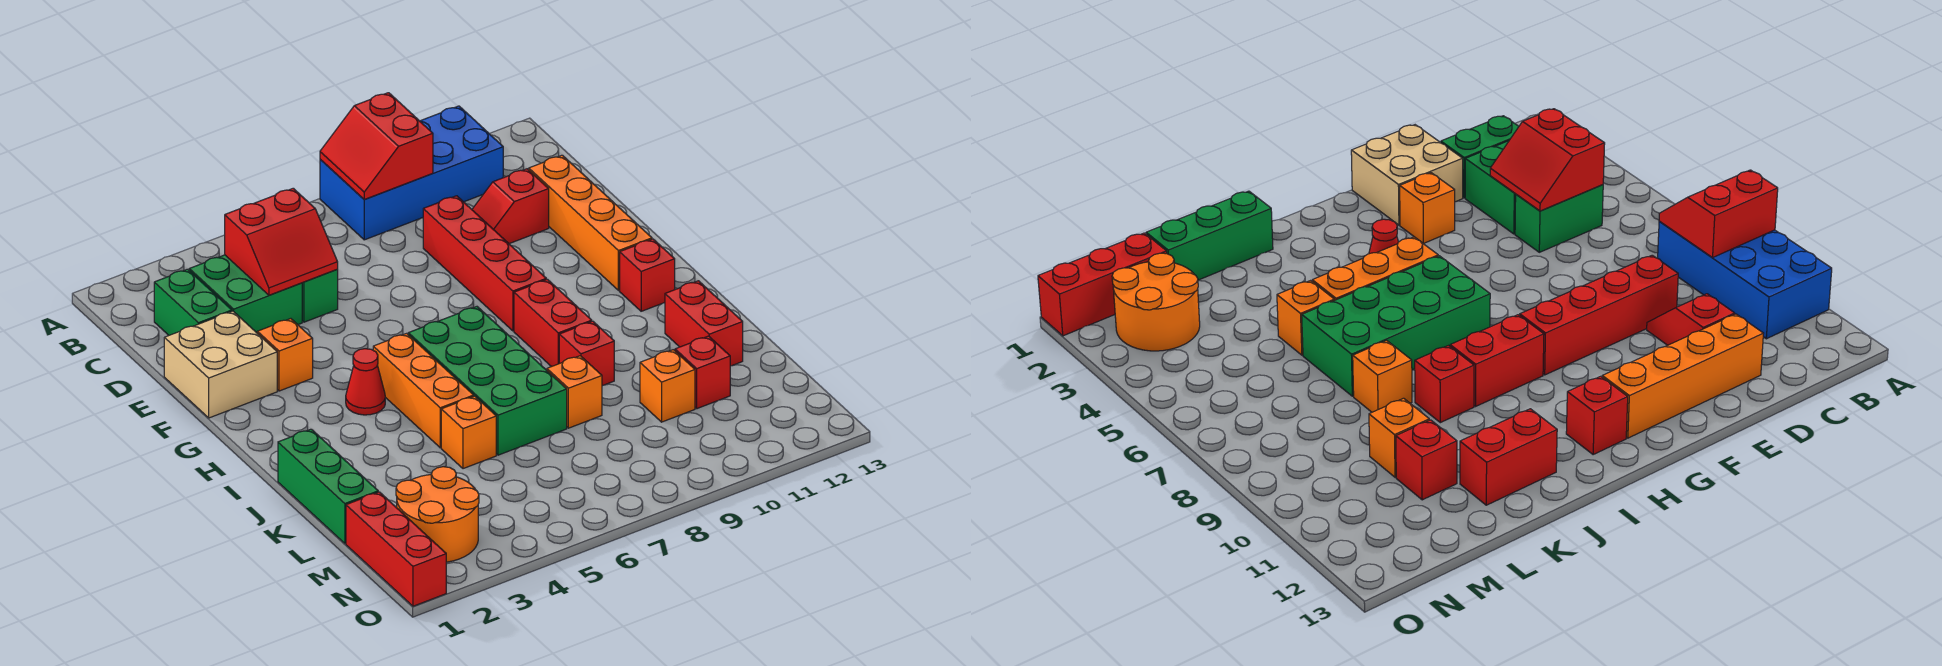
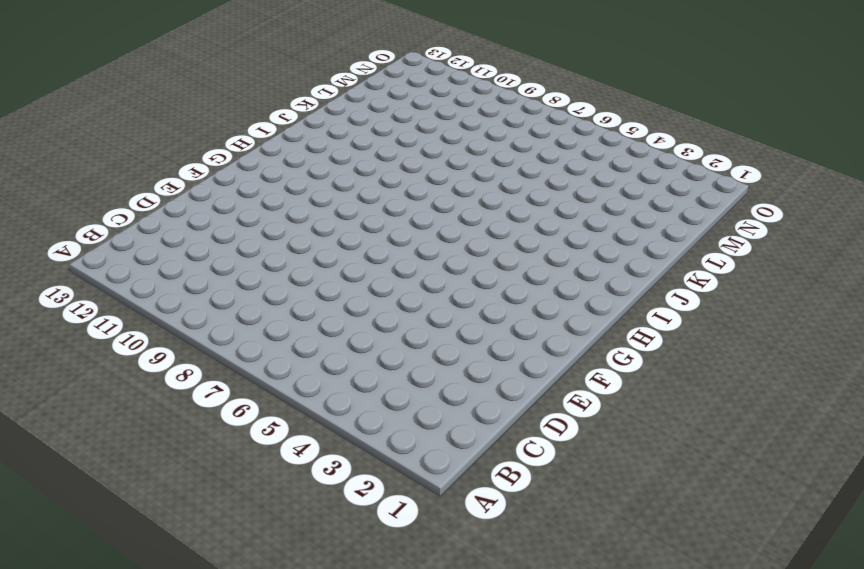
none -> blue 2x4 brick [320,106,503,240]
none -> green 1x2 brick [154,269,232,335]
none -> green 2x2 brick [189,255,302,333]

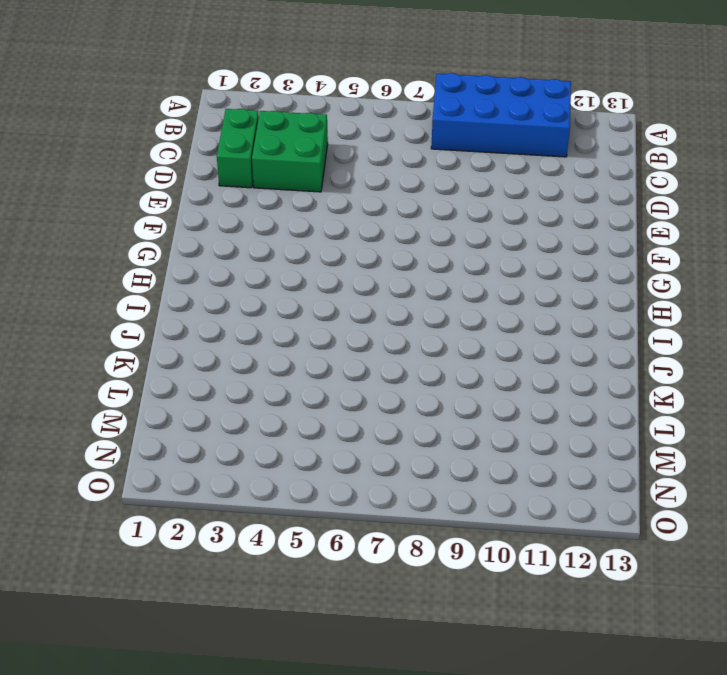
none -> green 1x2 brick [302,270,338,322]
none -> red 1x4 brick [423,196,546,331]
none -> red 1x2 slope [472,169,549,244]

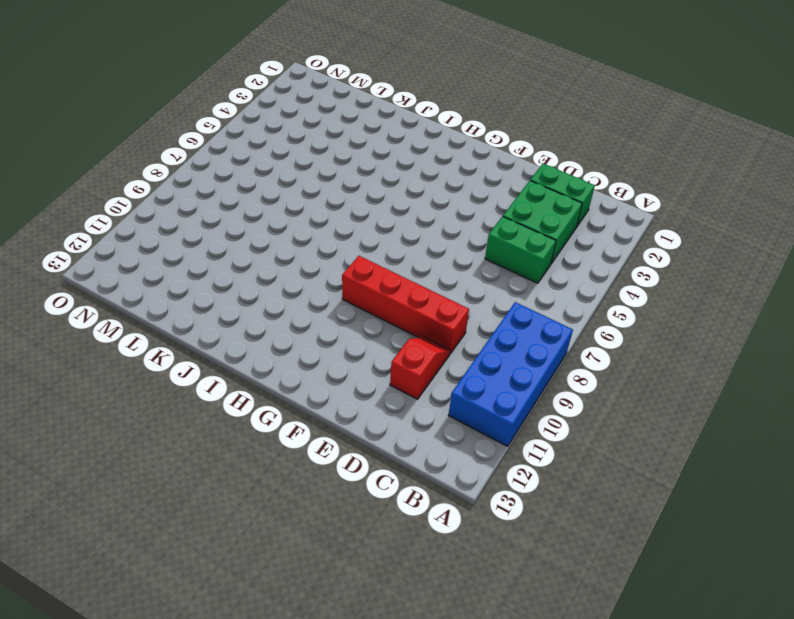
none -> orange 1x4 brick [529,155,652,291]
none -> tan 2x2 brick [164,311,277,418]
none -> orange 1x1 brick [257,319,313,391]

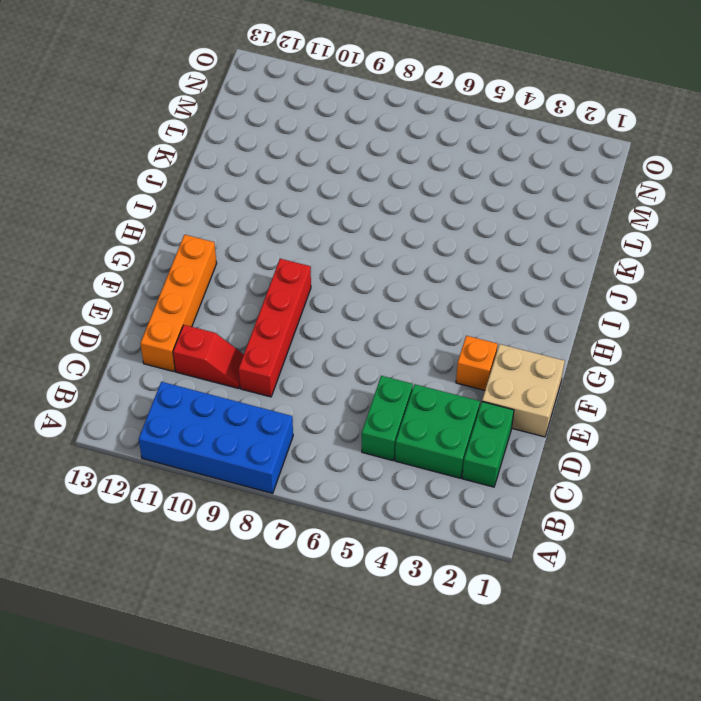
none -> red 1x1 cone [346,349,385,415]
none -> orange 1x3 brick [373,333,474,448]
none -> green 2x4 brick [408,307,567,455]

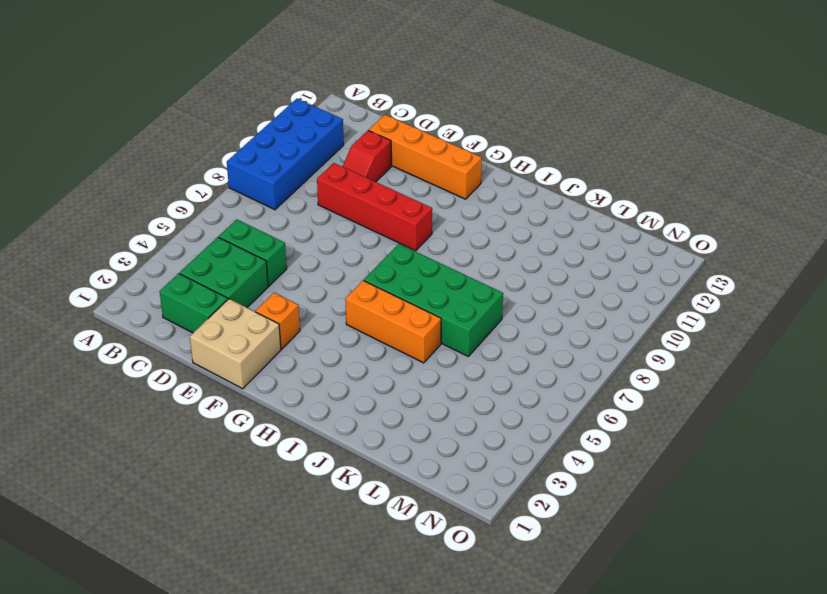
none -> red 1x1 cone [346,349,385,415]
none -> red 1x2 brick [514,279,592,367]
none -> red 1x1 brick [620,239,675,311]

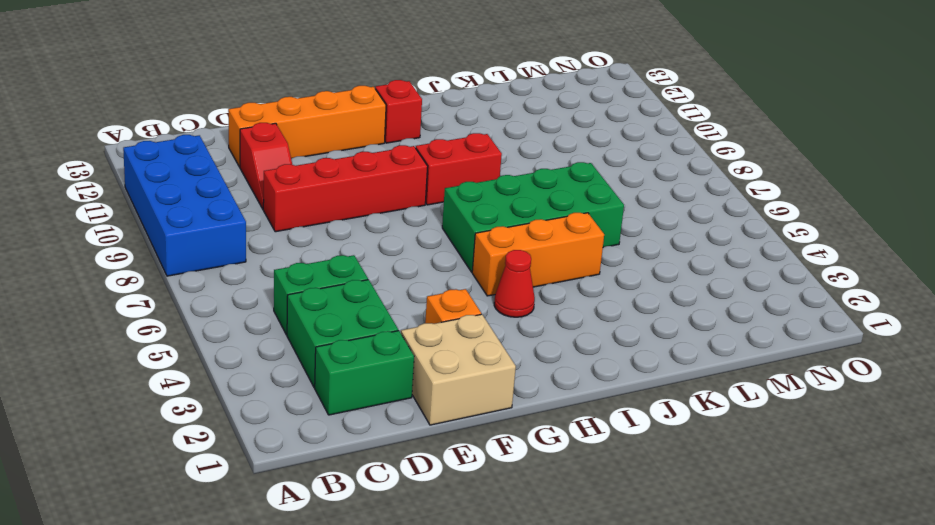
none -> green 1x3 brick [278,429,378,543]
none -> red 1x1 brick [559,321,614,386]
none -> red 1x2 brick [665,281,743,366]

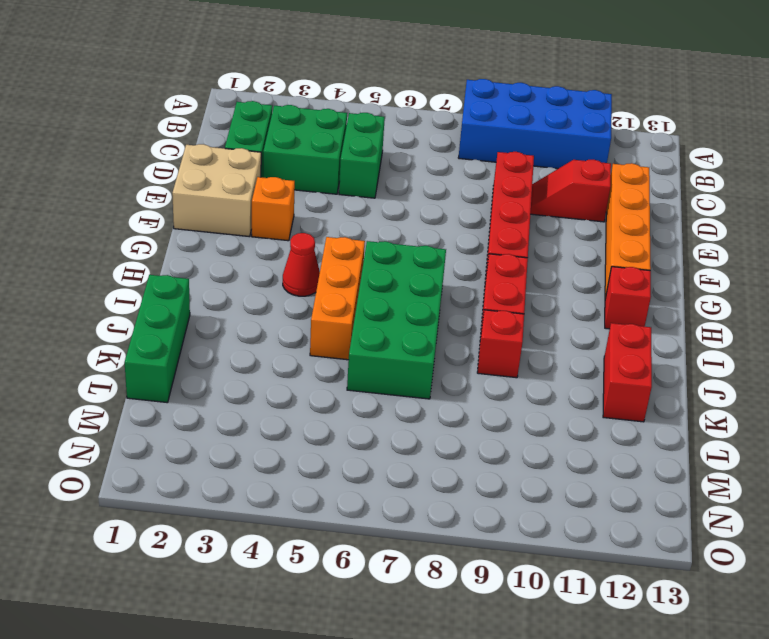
none -> orange 1x1 brick [441,396,496,469]
none -> orange 1x1 brick [547,356,602,428]
none -> orange 1x1 brick [640,350,695,422]

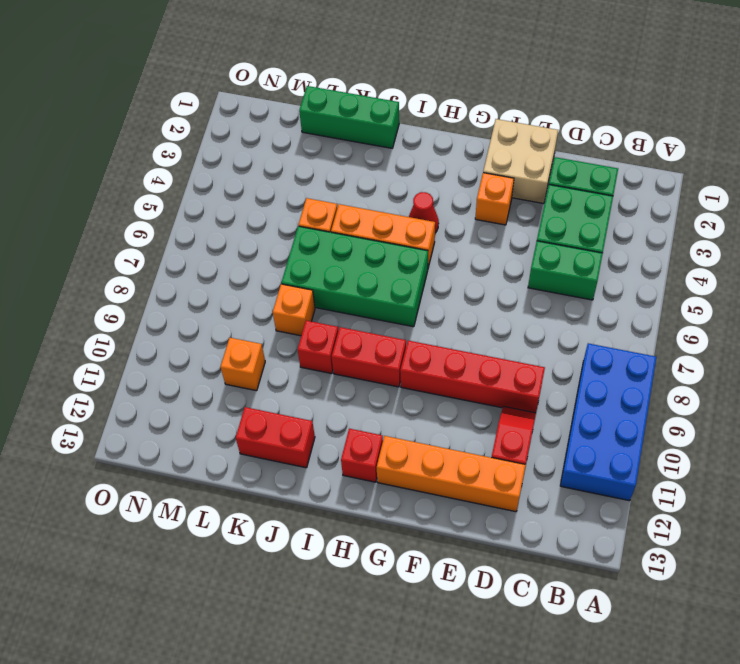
none -> red 1x1 brick [675,336,730,409]
none -> red 1x3 brick [346,492,446,606]
none -> orange 2x2 round brick [396,467,479,562]

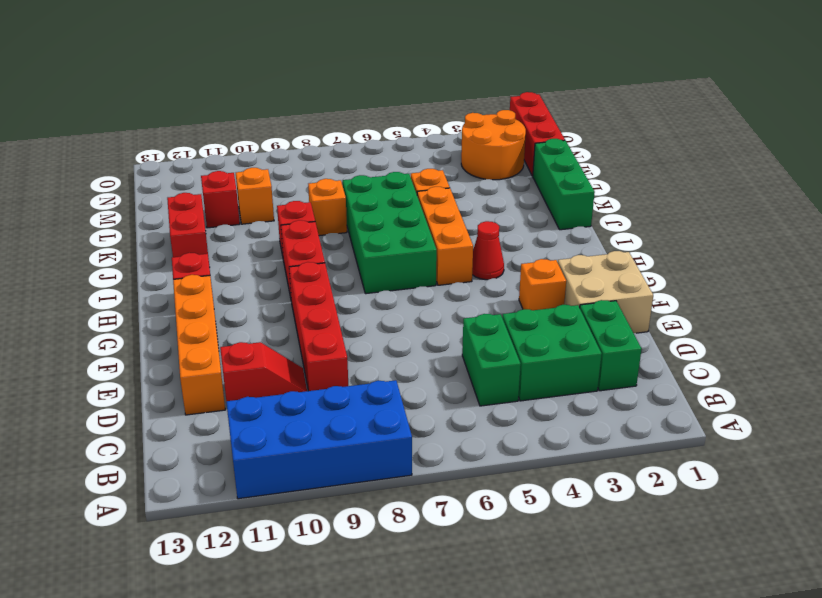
none -> red 2x2 slope [320,93,433,200]
none -> red 2x2 slope [225,188,338,295]

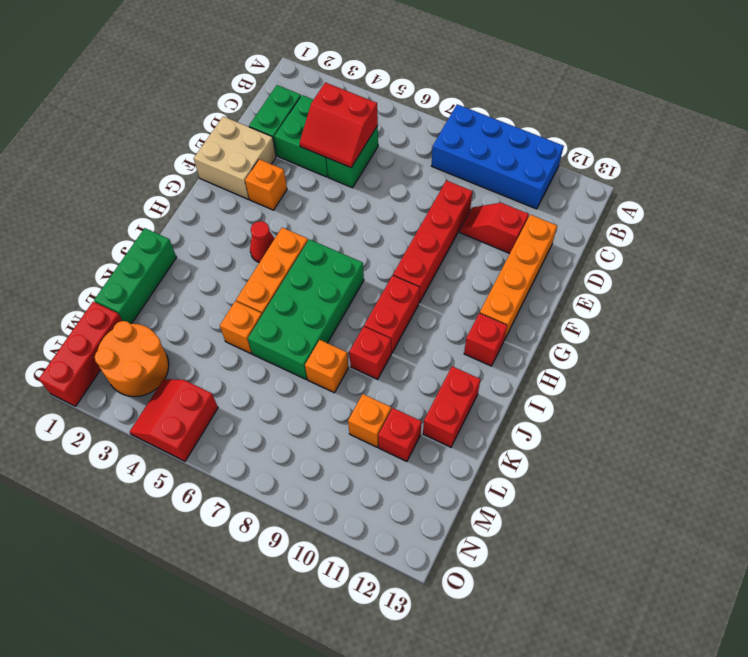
red 2x2 slope [130,379,218,461] -> red 2x2 slope moved to [320,93,433,200]

